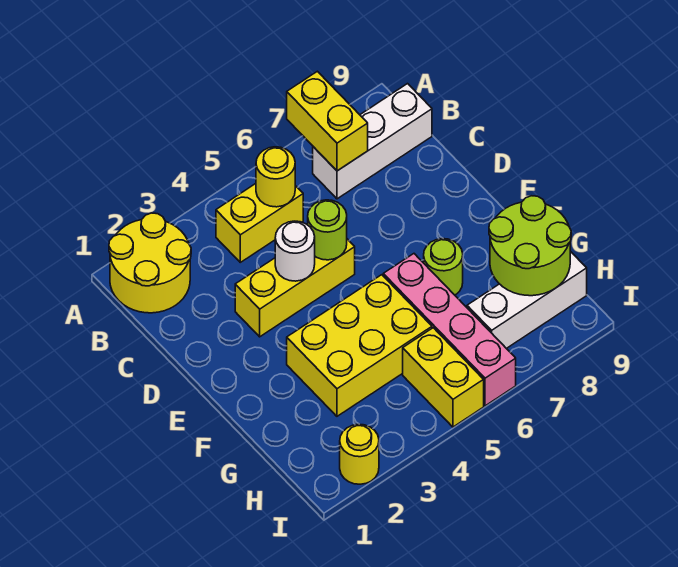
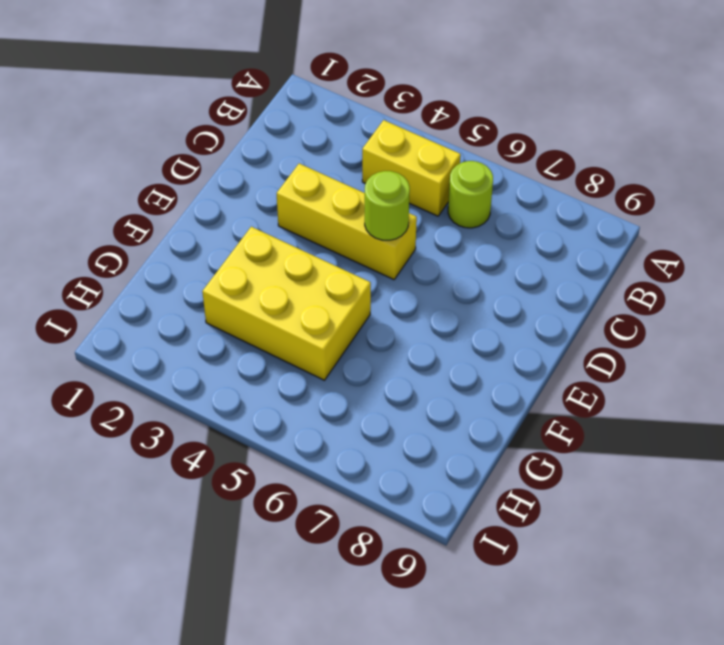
lime 1x1 round brick [448,161,493,228] -> lime 1x1 round brick moved to [424,239,463,295]
none -> yellow 2x2 round brick [109,213,191,313]
none -> white 1x3 brick [313,84,432,199]
none -> pink 1x4 brick [383,254,516,406]

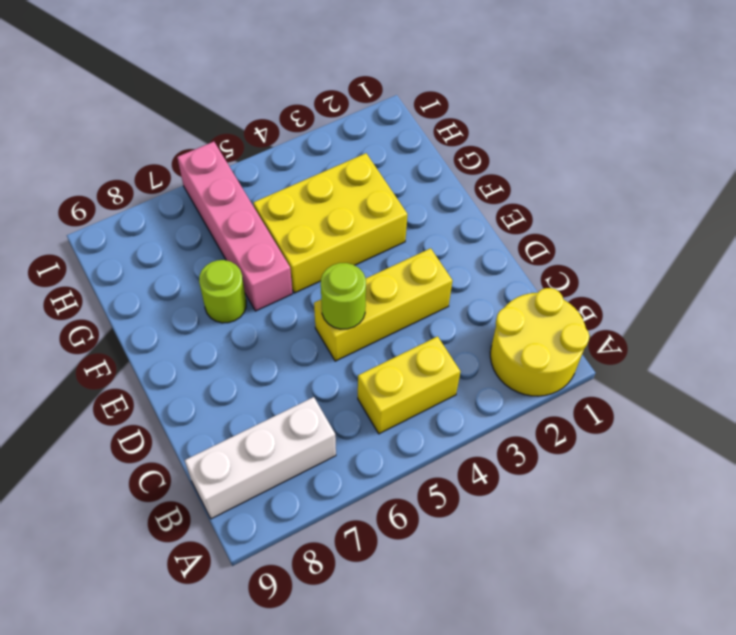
none -> yellow 1x2 brick [403,328,484,427]
none -> white 1x3 brick [467,251,587,349]
none -> yellow 1x1 round brick [340,424,379,484]

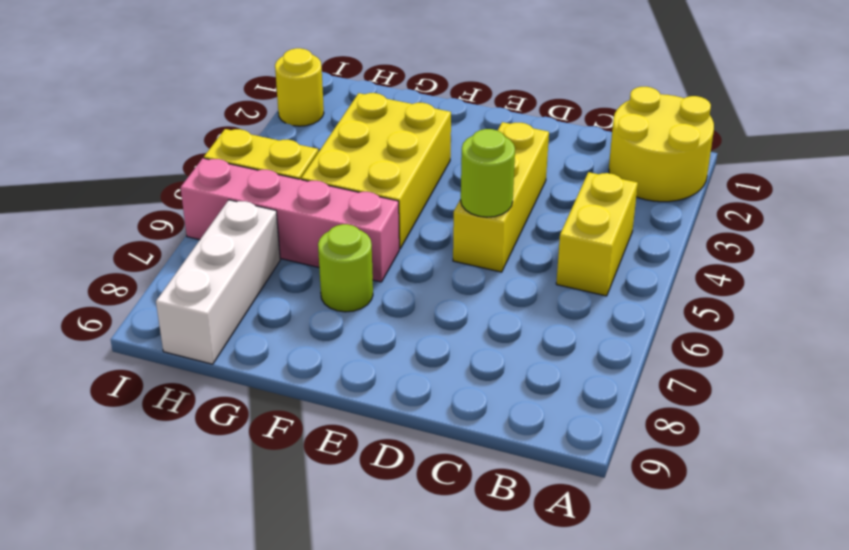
none -> white 1x3 brick [313,84,432,199]
none -> yellow 1x2 brick [287,71,368,171]
none -> yellow 1x1 round brick [256,147,295,207]

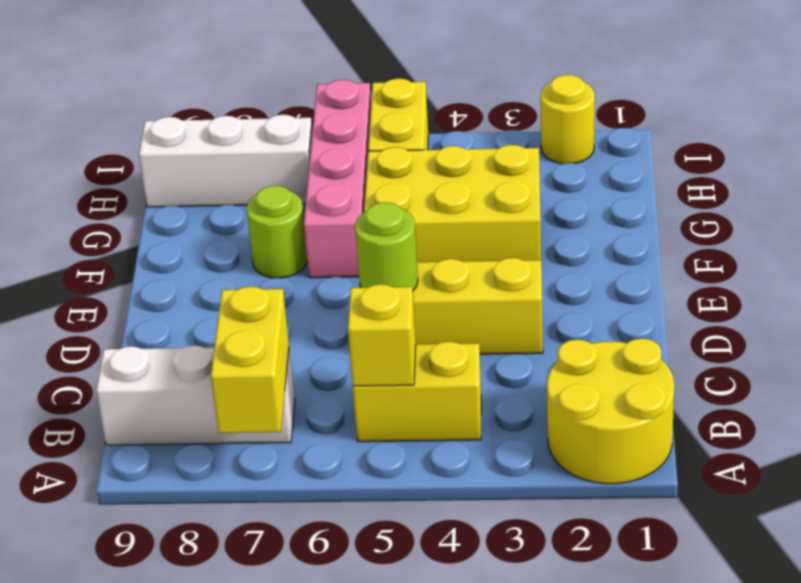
yellow 1x1 brick [348,284,416,386] -> yellow 1x1 round brick [256,147,295,207]
none -> white 1x1 round brick [275,221,315,281]
none -> lime 2x2 round brick [489,196,571,296]

